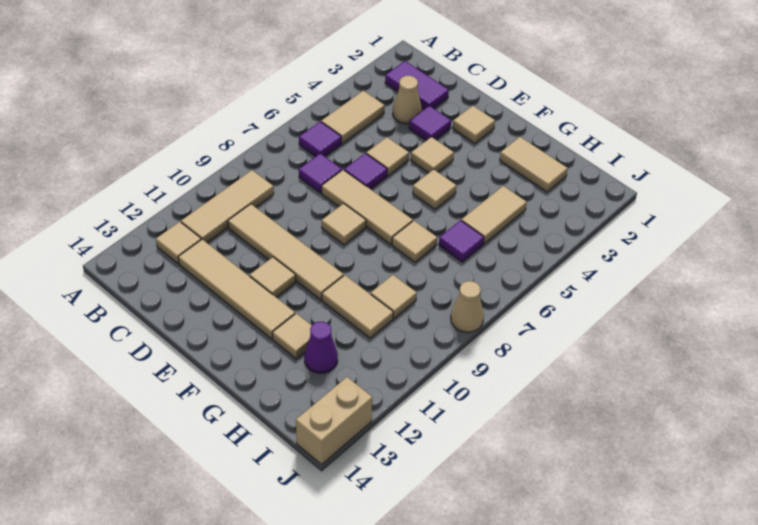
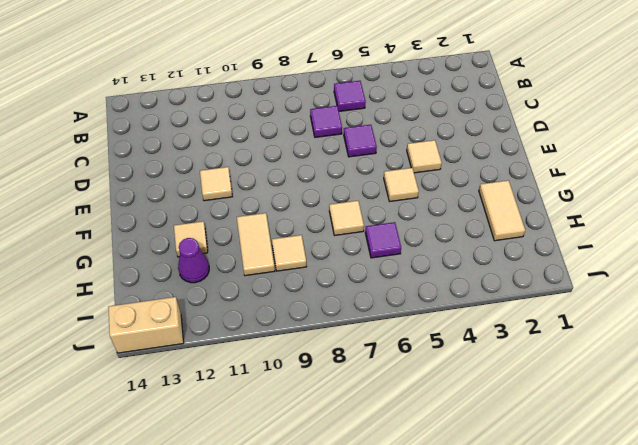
none -> purple 1x2 tile [385,61,449,109]
none -> tan 1x2 tile [321,91,385,144]
none -> tan 1x3 tile [181,170,274,243]

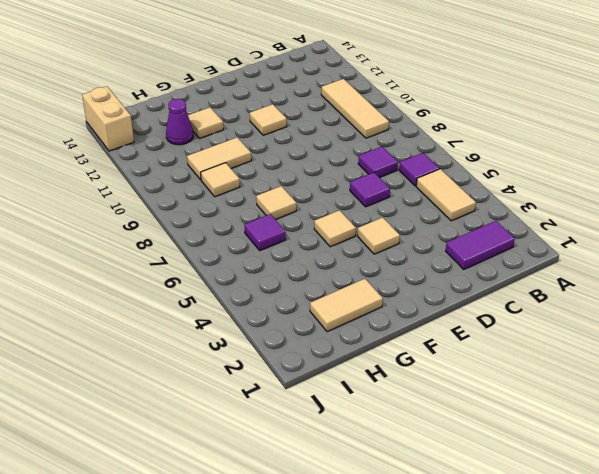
none -> tan 1x1 tile [156,222,201,264]
none -> tan 1x1 cone [393,76,422,124]
none -> tan 1x4 tile [228,204,344,300]

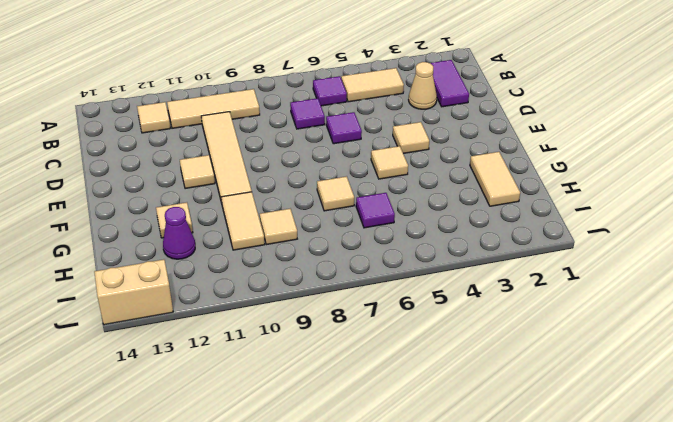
none -> tan 1x4 tile [178,239,295,339]
none -> purple 1x1 tile [409,106,451,141]
none -> tan 1x1 tile [366,137,409,176]

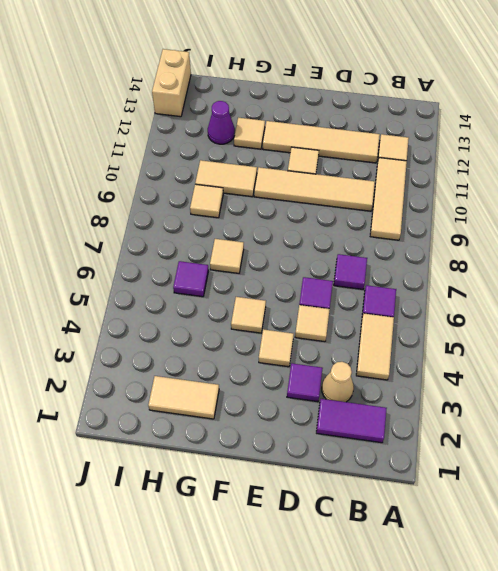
none -> tan 1x3 tile [322,170,413,245]
none -> tan 1x1 tile [453,106,495,143]
none -> tan 1x1 tile [322,203,366,245]

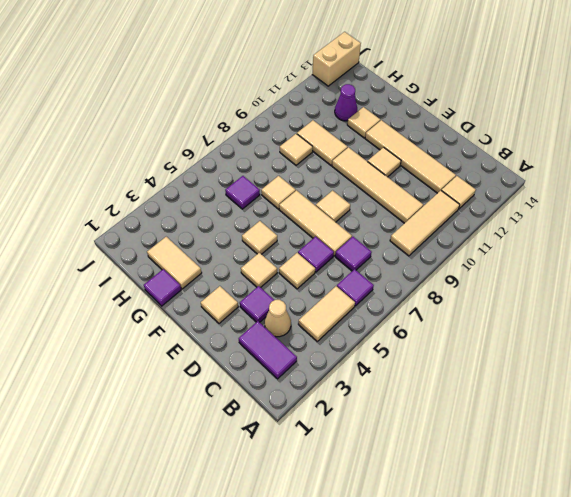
purple 1x1 tile [144,269,181,306] -> none
none -> tan 1x2 tile [461,186,527,244]
none -> tan 1x1 cone [451,281,484,332]

